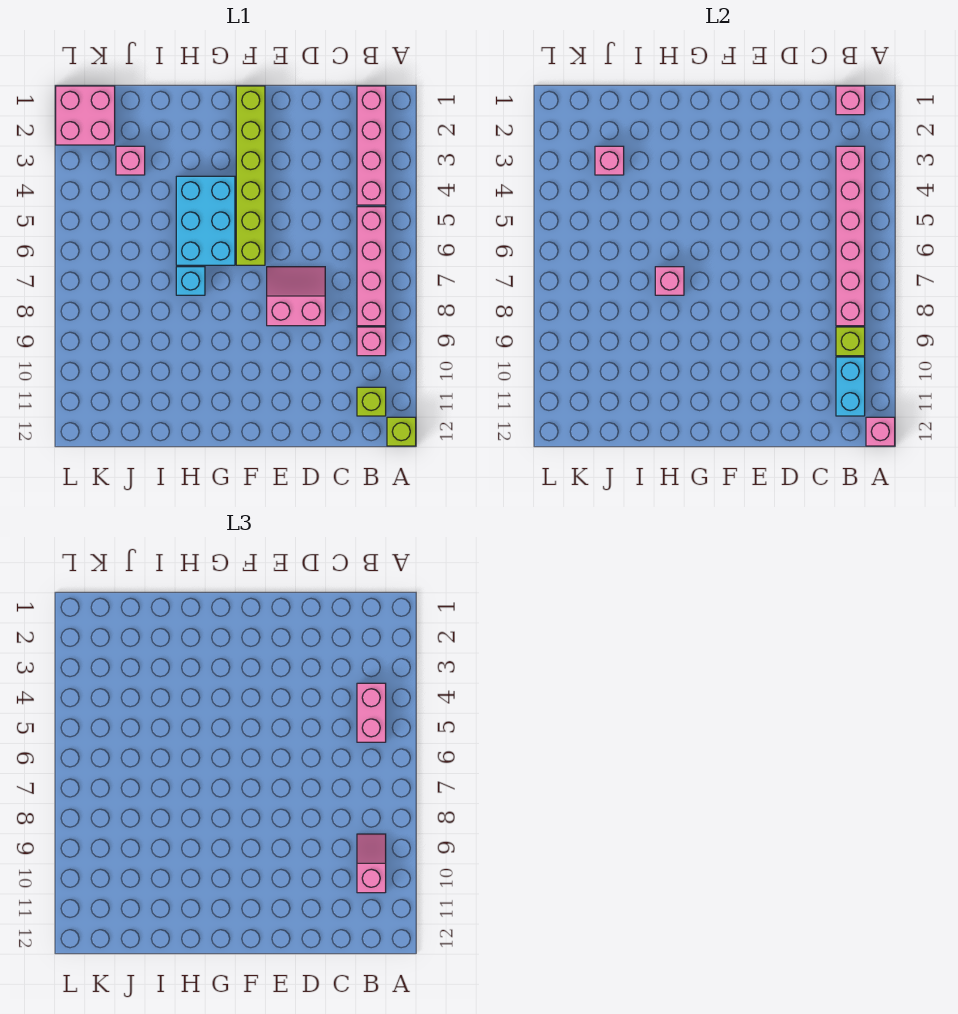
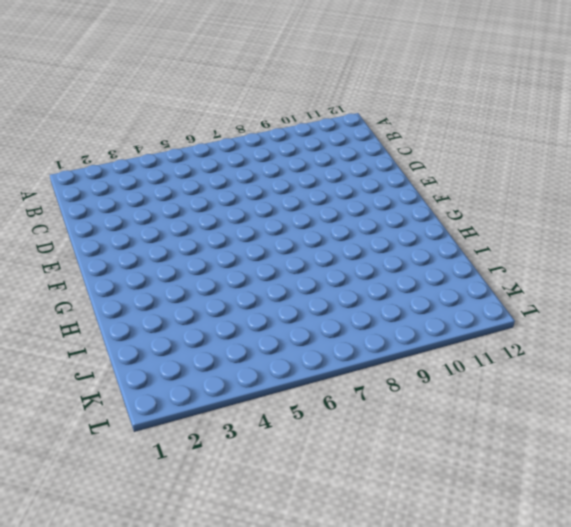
none -> lime 1x1 brick [387,417,416,446]
none -> pink 1x4 brick [357,86,386,205]
none -> pink 1x4 brick [357,207,386,326]

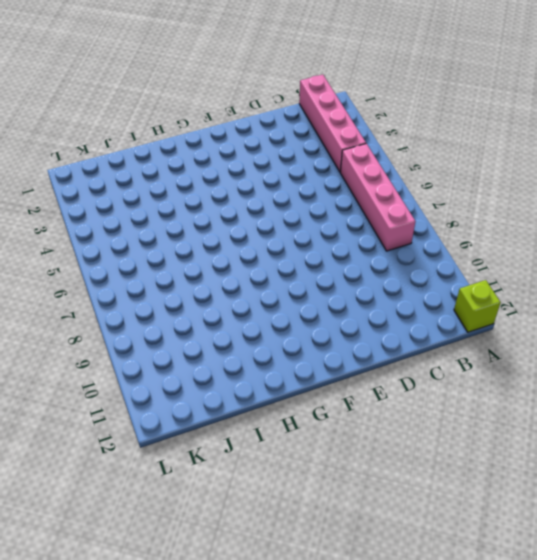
none -> pink 1x1 brick [357,327,386,356]
none -> lime 1x1 brick [357,387,386,416]
none -> pink 2x2 slope [267,267,325,326]

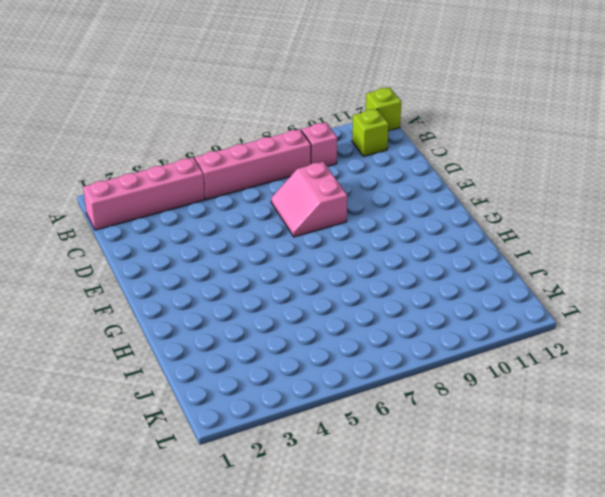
none -> lime 1x6 brick [236,86,265,265]
none -> cyan 2x3 brick [176,176,235,265]
none -> cyan 1x1 brick [176,267,205,295]

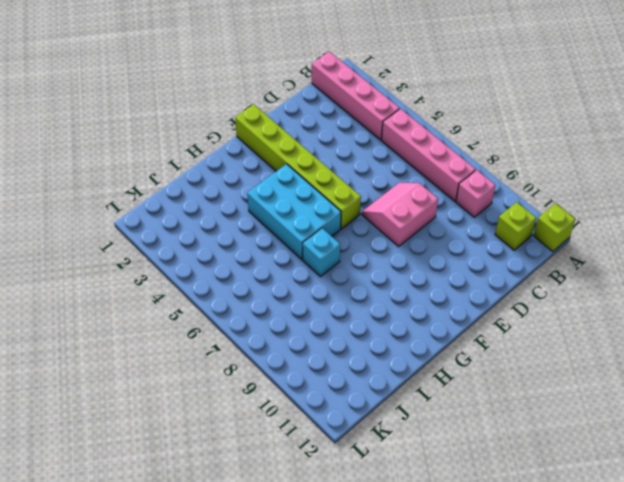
none -> pink 1x1 brick [116,146,145,175]
none -> pink 2x2 brick [56,86,115,145]
none -> pink 1x1 brick [866,417,895,446]

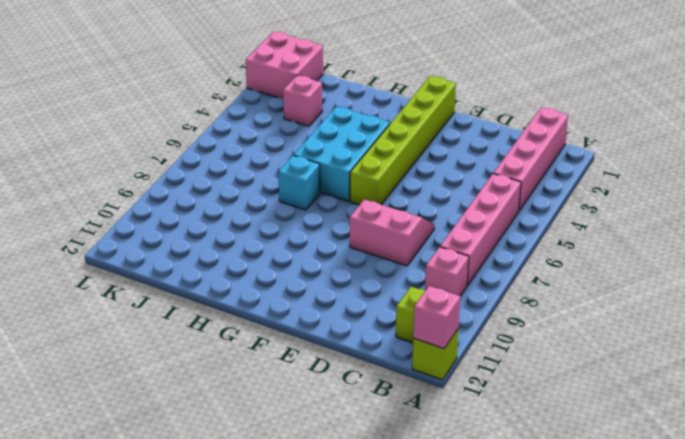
none -> pink 1x1 brick [836,86,865,115]
none -> pink 1x6 brick [836,146,865,326]
none -> lime 1x1 brick [836,327,865,356]

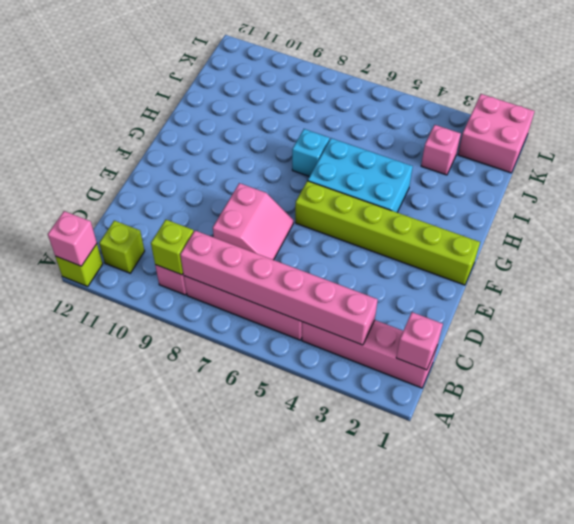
none -> cyan 1x2 brick [836,357,865,416]
none -> pink 1x1 brick [655,267,684,295]
none -> pink 1x1 brick [595,146,624,175]

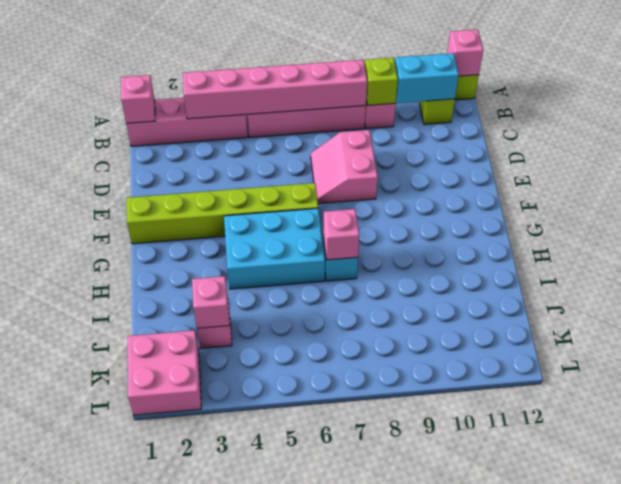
none -> pink 1x2 brick [357,683,386,742]
none -> pink 1x2 slope [357,834,386,893]

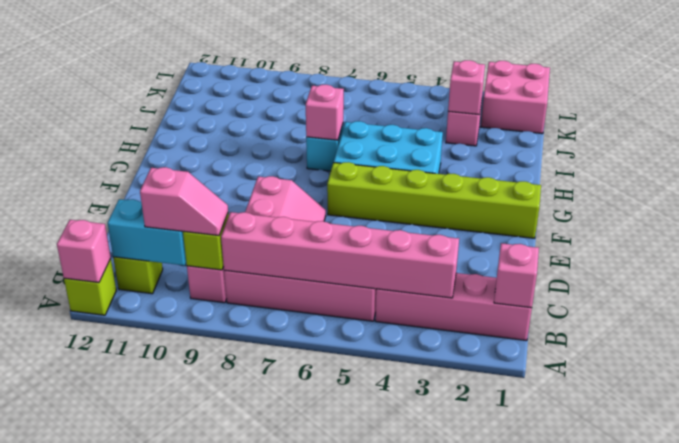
none -> pink 1x2 brick [357,683,386,742]

